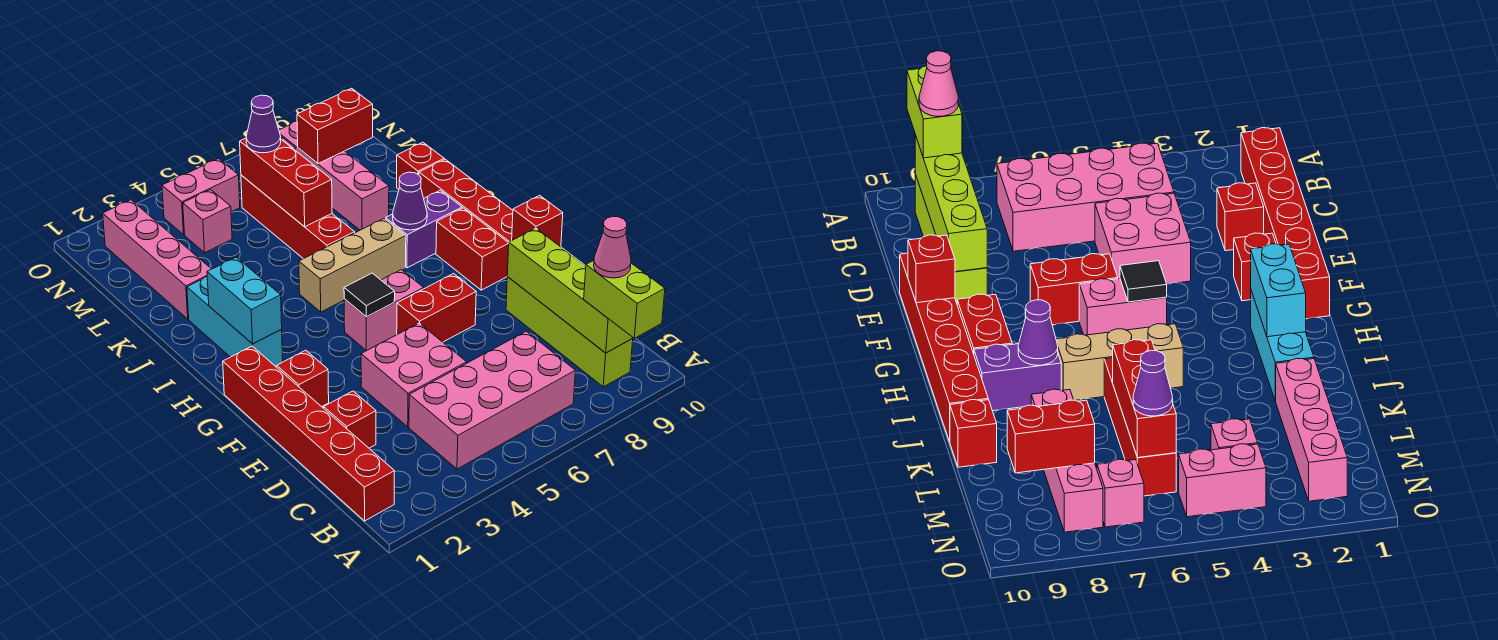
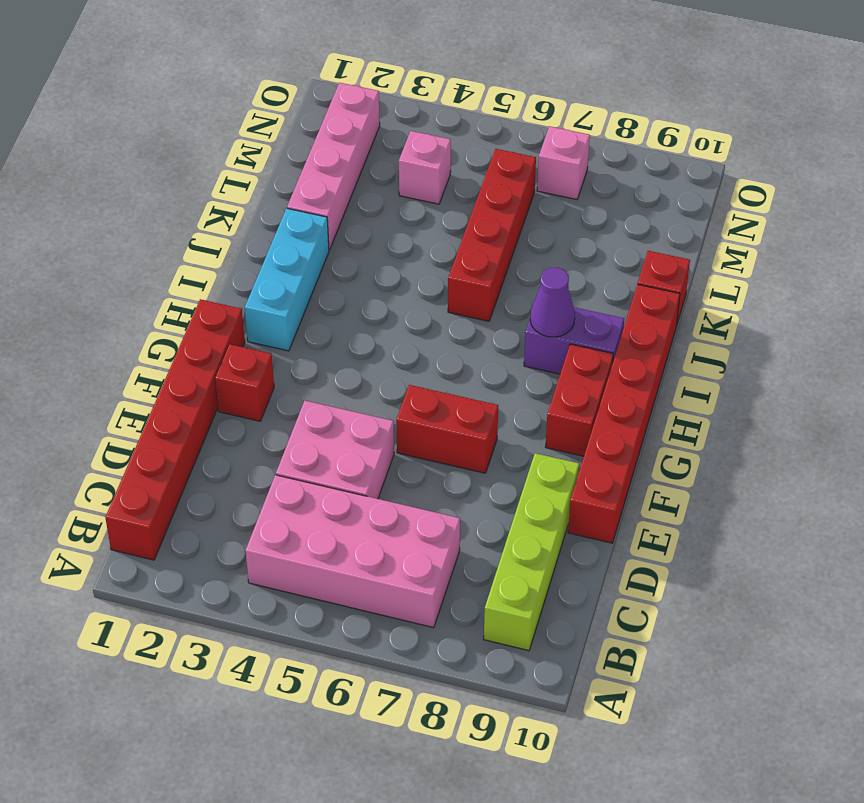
none -> red 1x1 brick [324,391,376,448]
none -> pink 1x2 brick [344,270,424,351]
none -> tan 1x3 brick [299,219,406,312]
none -> pink 1x4 brick [279,121,389,230]

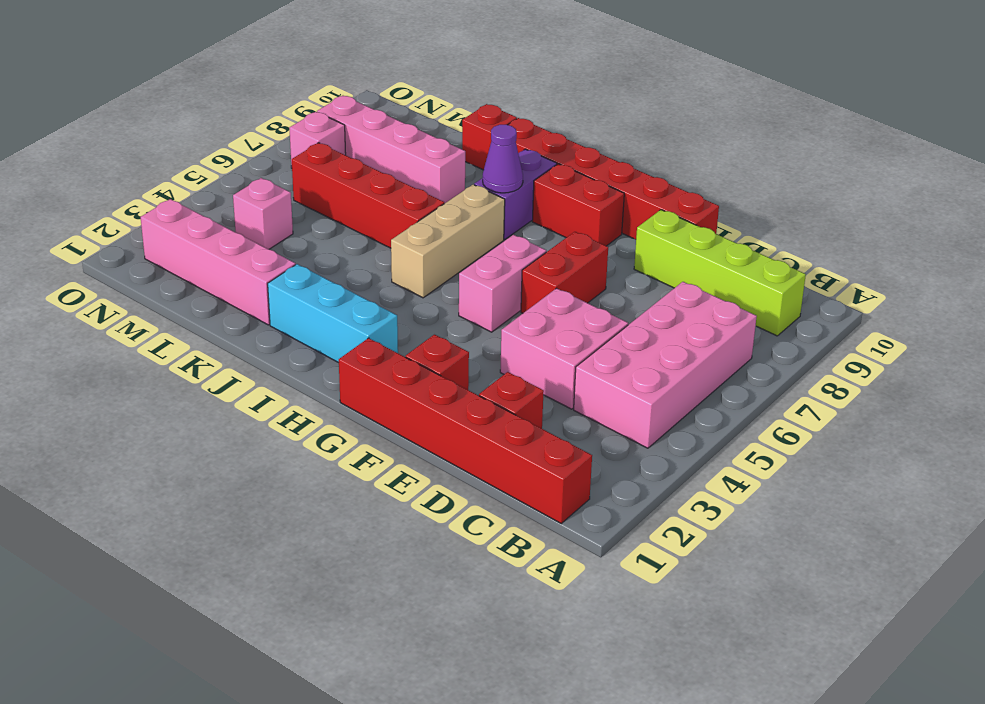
none -> pink 1x2 brick [162,159,240,235]
none -> lime 1x4 brick [507,228,633,353]
none -> red 1x1 brick [512,195,563,247]
none -> black 1x1 tile [344,273,395,317]

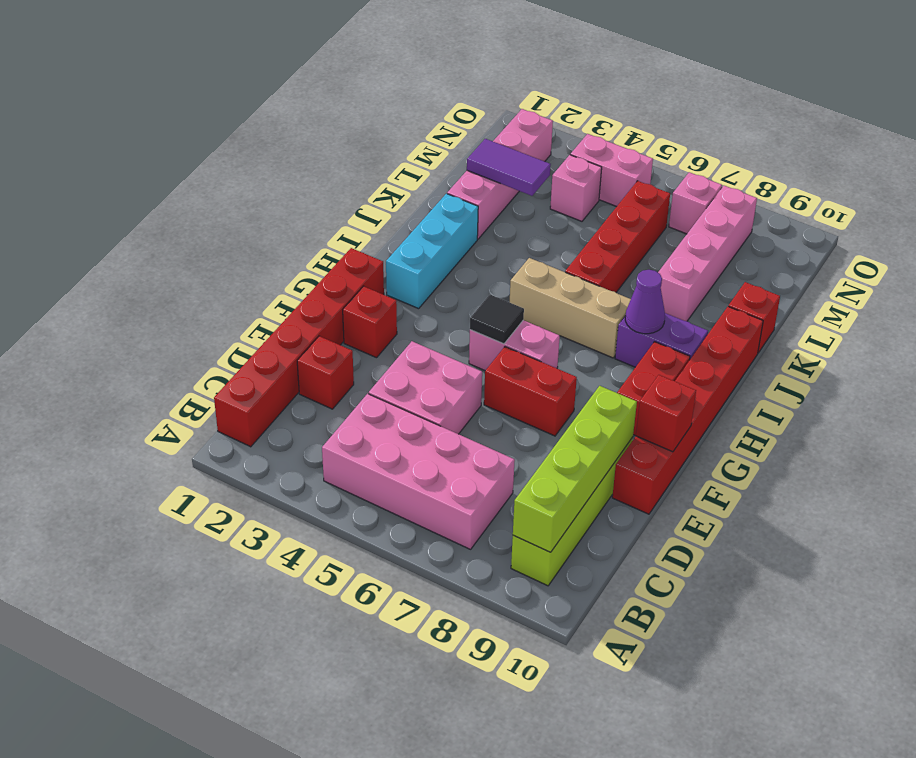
purple 1x2 tile [467,139,551,196] -> none
none -> cyan 1x2 brick [207,257,282,344]
none -> red 1x3 brick [240,138,332,227]
none -> red 1x2 brick [297,88,373,164]
none -> lime 1x2 brick [584,260,665,338]

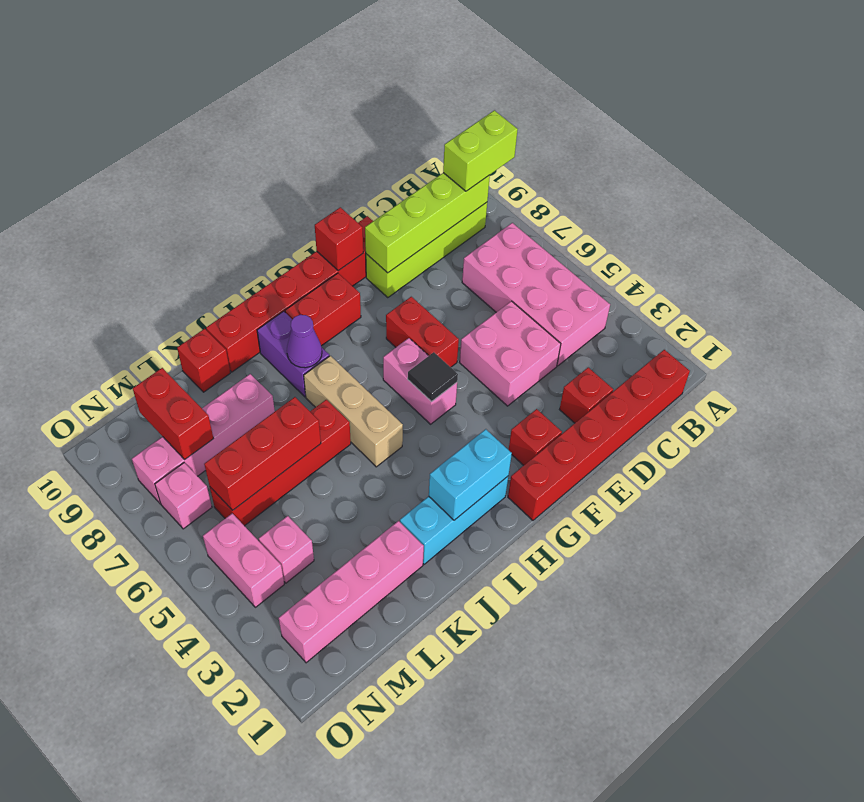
none -> purple 1x1 cone [246,95,281,153]
none -> pink 1x1 cone [594,216,631,278]

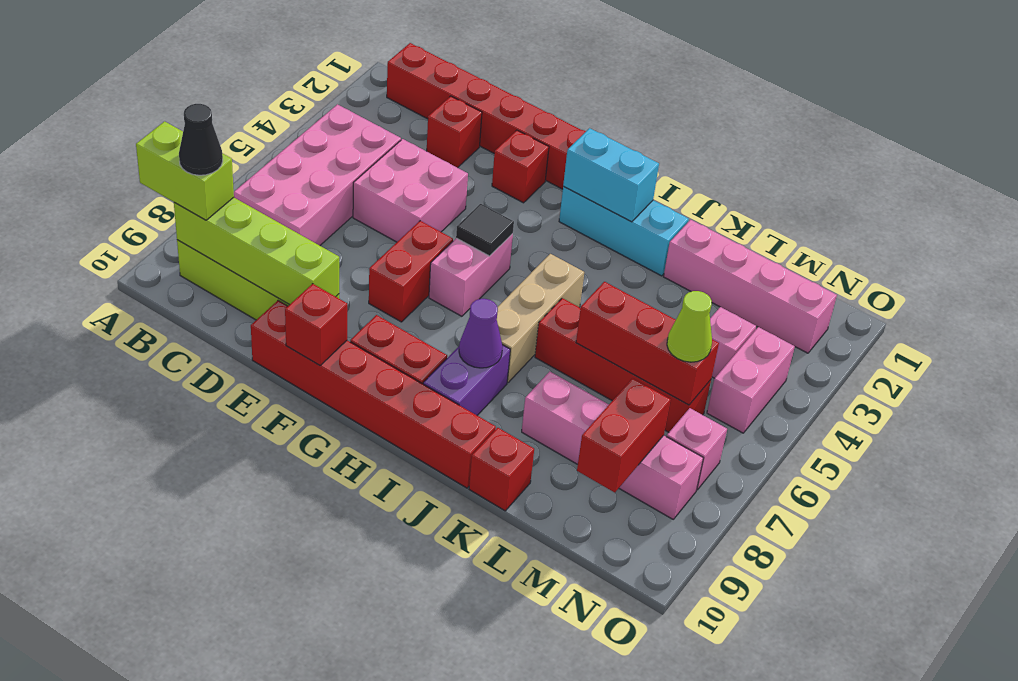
black 1x1 cone [179,104,223,175] -> pink 1x1 cone [594,216,631,278]
lime 1x1 cone [667,291,712,362] -> purple 1x1 cone [246,95,281,153]

